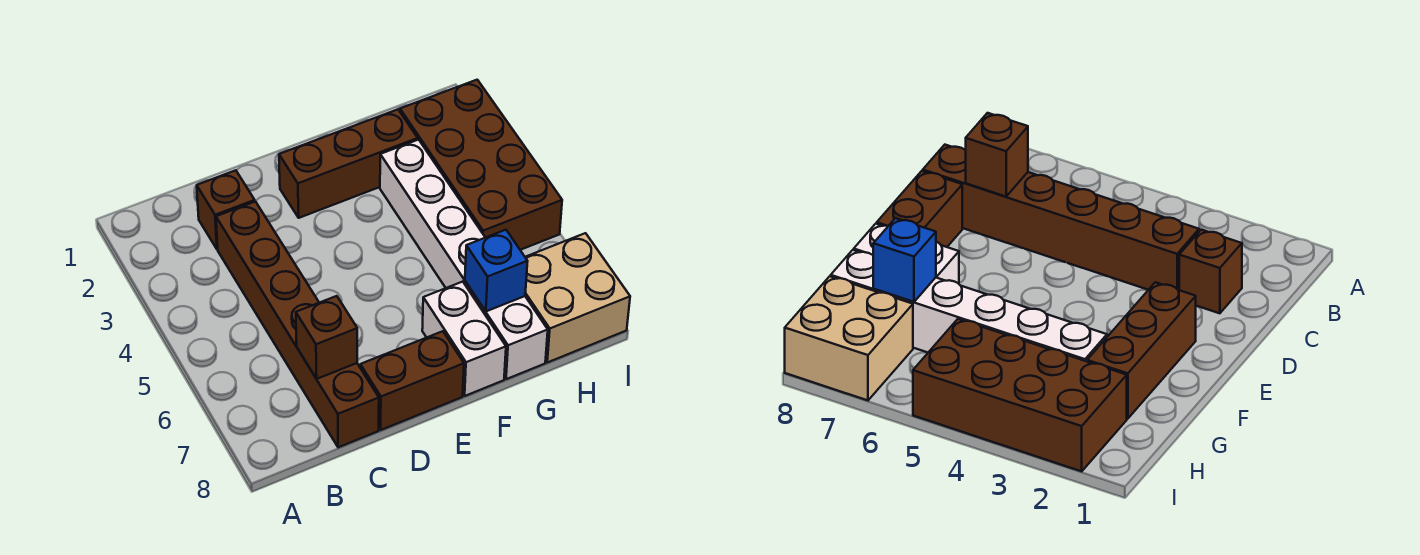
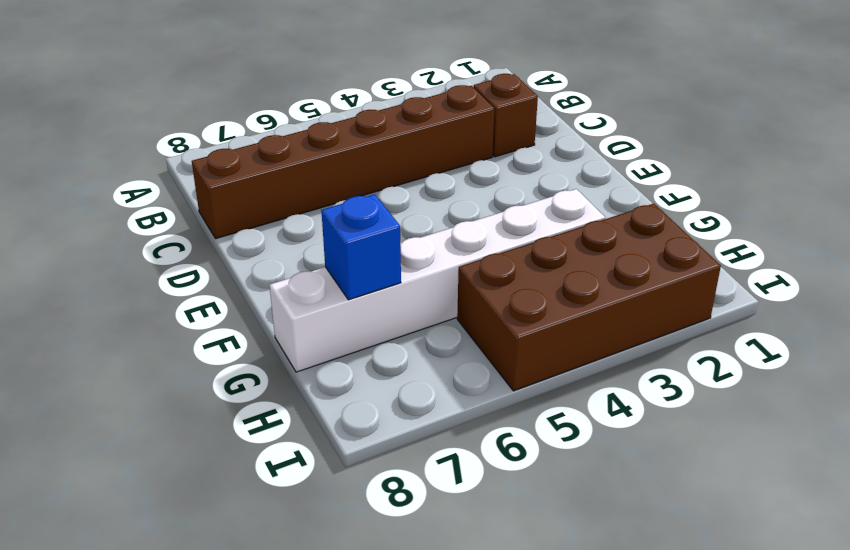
none -> brown 1x2 brick [360,331,464,430]
none -> brown 1x3 brick [279,110,418,218]

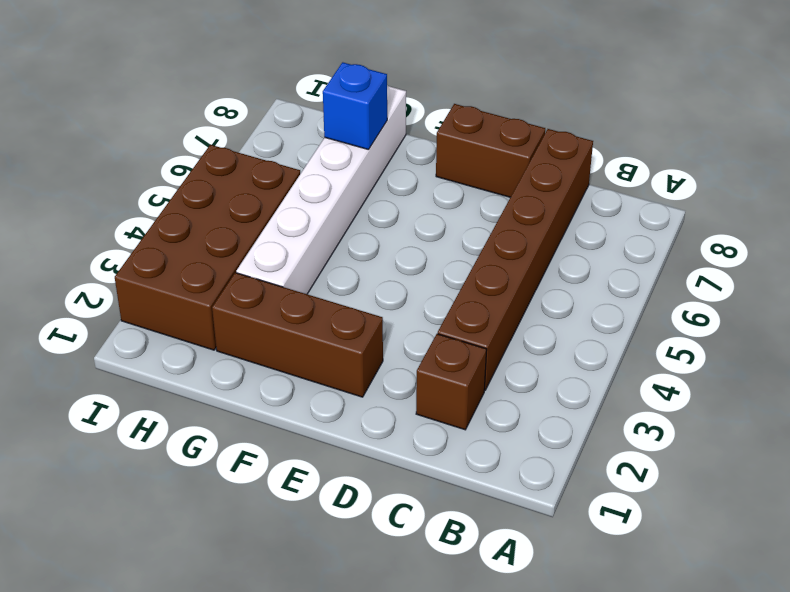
none -> white 1x2 brick [422,282,506,396]
none -> tan 2x2 brick [525,233,630,362]

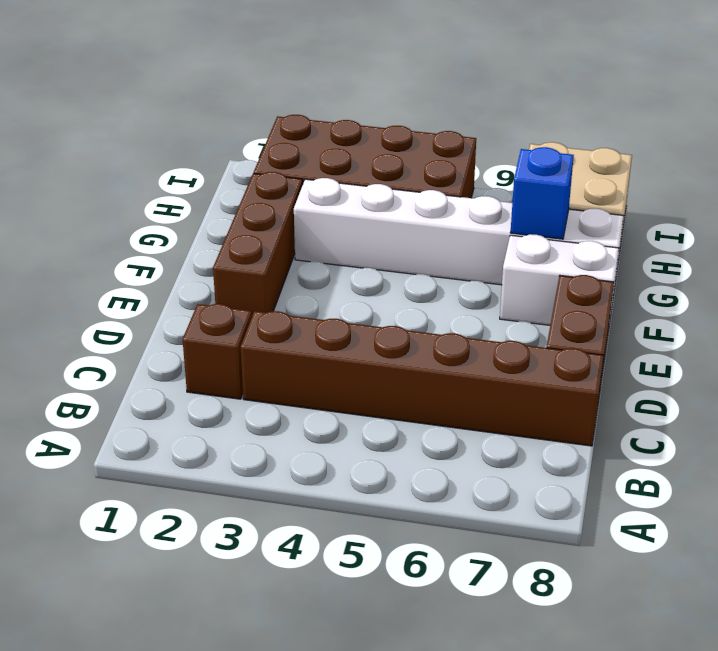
none -> brown 1x1 brick [296,296,357,379]

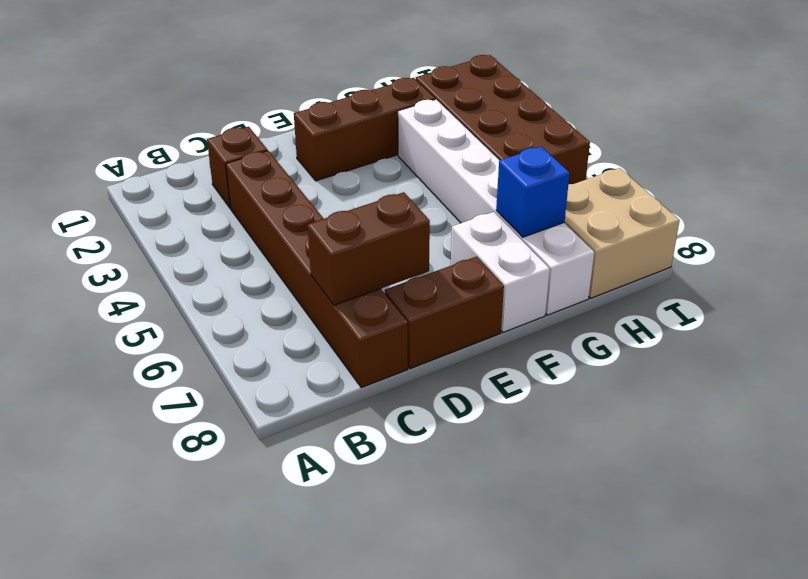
brown 1x2 brick [308,192,430,305] -> brown 1x1 brick [296,296,357,379]

